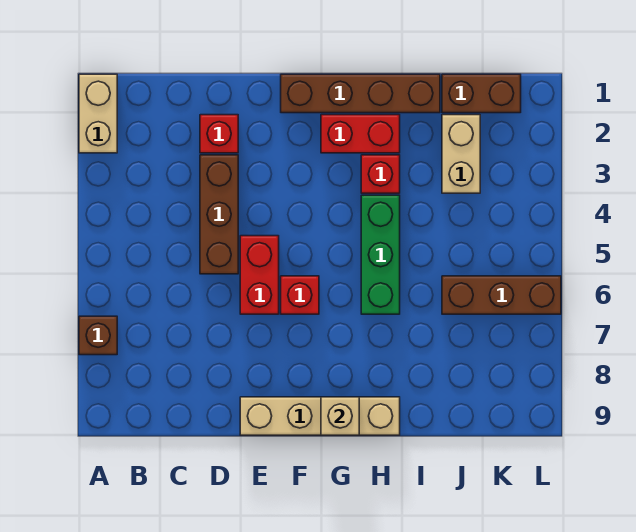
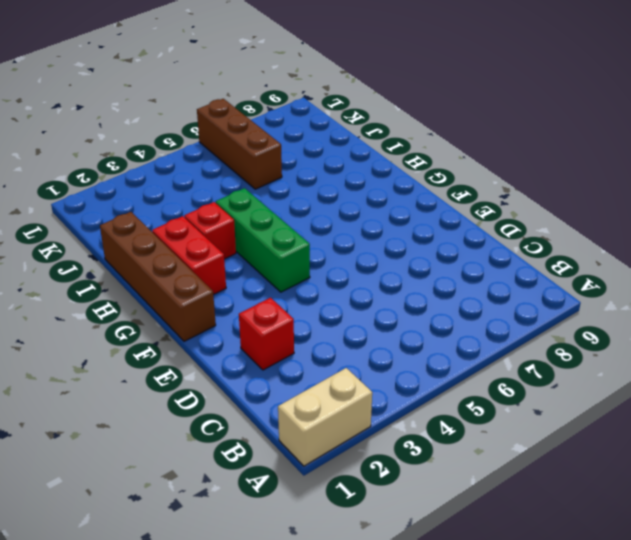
green 1x3 brick [216,188,310,292] -> green 1x3 brick turned to [361,195,400,314]
none -> brown 1x1 brick [79,316,117,355]
none -> brown 1x3 brick [200,155,238,274]
none -> red 1x2 brick [240,236,279,314]

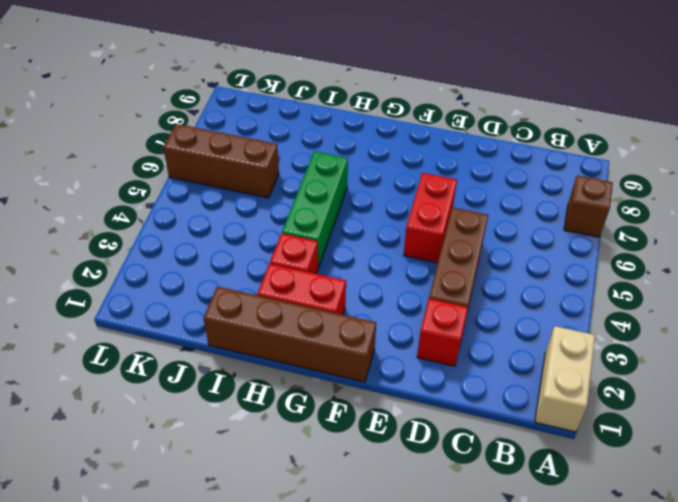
none -> tan 1x4 brick [240,397,400,435]
none -> red 1x1 brick [281,276,319,314]
none -> brown 1x2 brick [442,74,521,113]

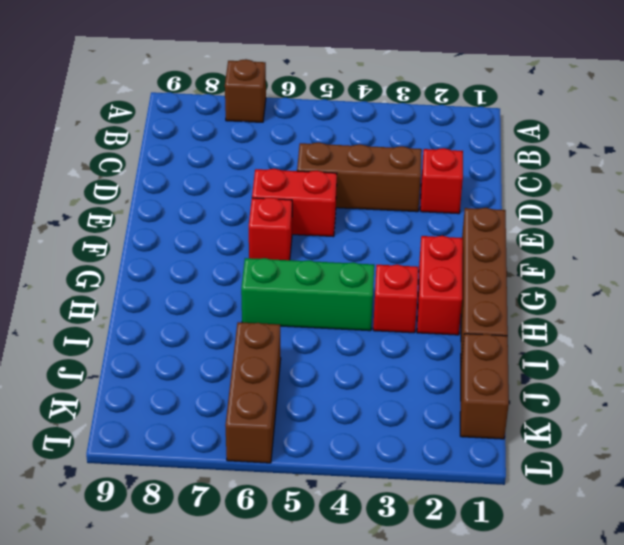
none -> tan 1x2 brick [79,74,117,153]
none -> tan 1x4 brick [240,397,400,435]
none -> tan 1x2 brick [442,115,480,193]

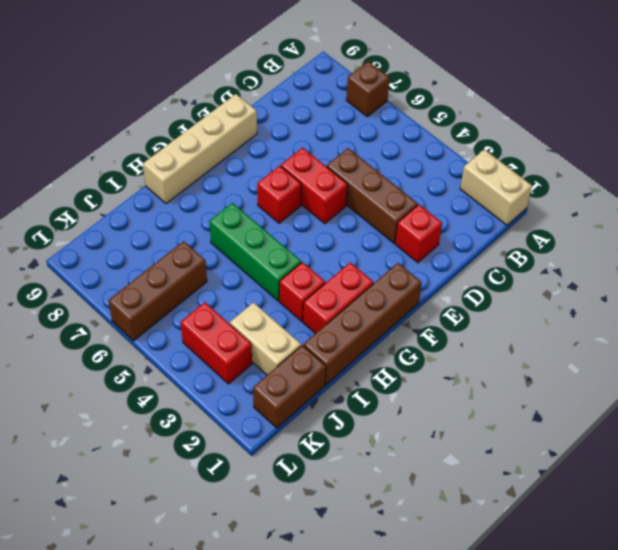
red 1x2 brick [181,302,252,384] -> none
none -> tan 1x1 brick [321,397,359,435]

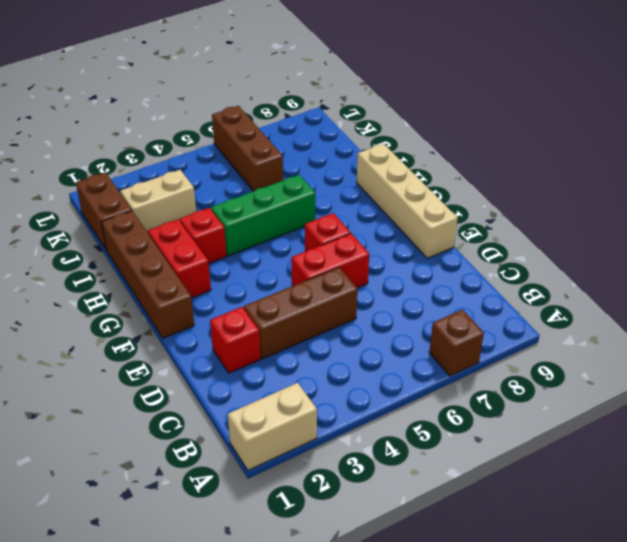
none -> tan 1x1 brick [321,397,359,435]

